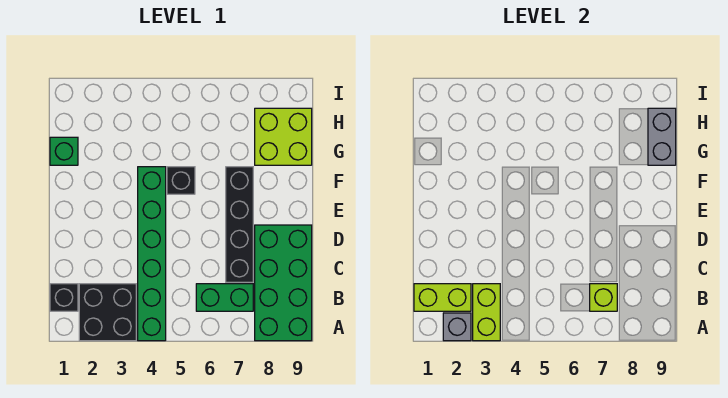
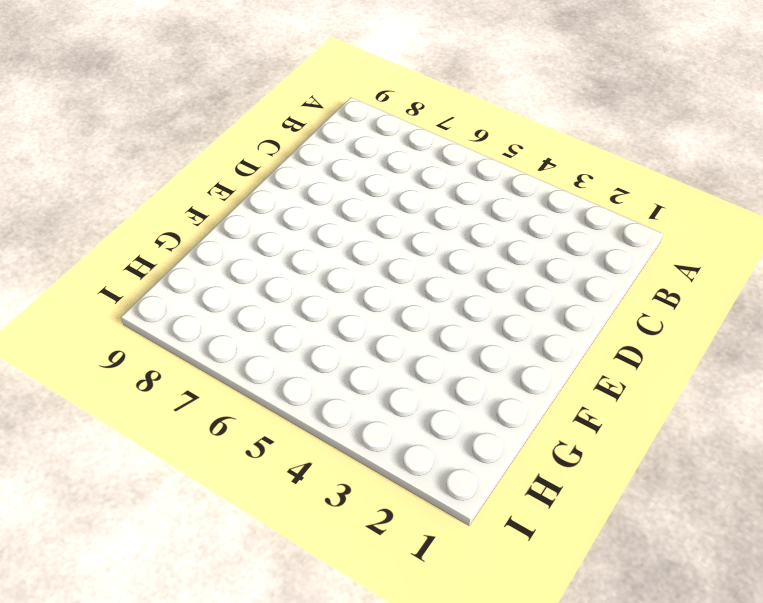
none -> black 2x2 brick [79,284,136,341]
none -> green 1x6 brick [138,167,166,341]
none -> green 2x4 brick [255,225,312,341]

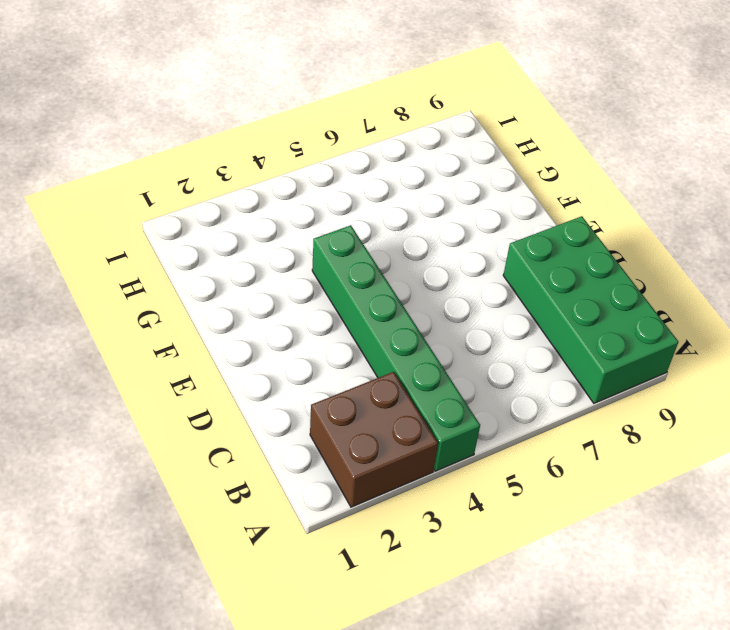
brown 2x2 brick [310,372,438,507] -> black 2x2 brick [79,284,136,341]
none -> black 1x1 brick [50,284,78,311]
none -> green 1x2 brick [196,284,253,311]
none -> black 1x4 brick [226,167,253,282]

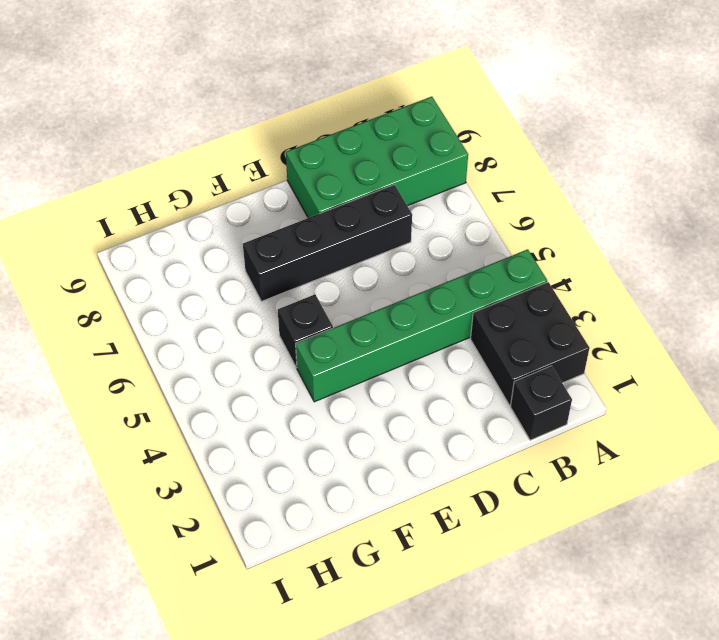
none -> green 1x2 brick [196,284,253,311]
none -> green 1x1 brick [50,137,78,165]
none -> lime 2x2 brick [255,108,312,165]

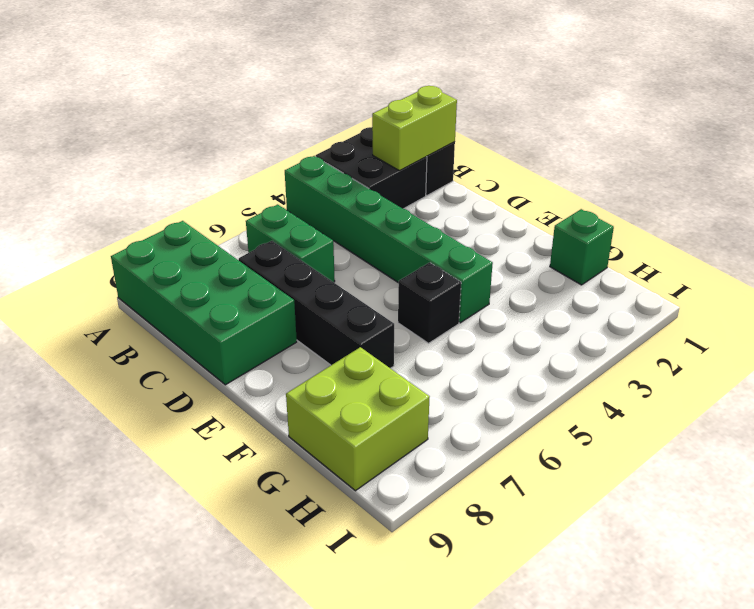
green 1x2 brick [246,204,335,282] -> green 1x2 brick turned to [196,284,253,311]
none -> grey 1x1 brick [443,313,471,341]
none -> lime 1x2 brick [473,284,500,341]
none -> lime 1x1 brick [590,284,617,311]

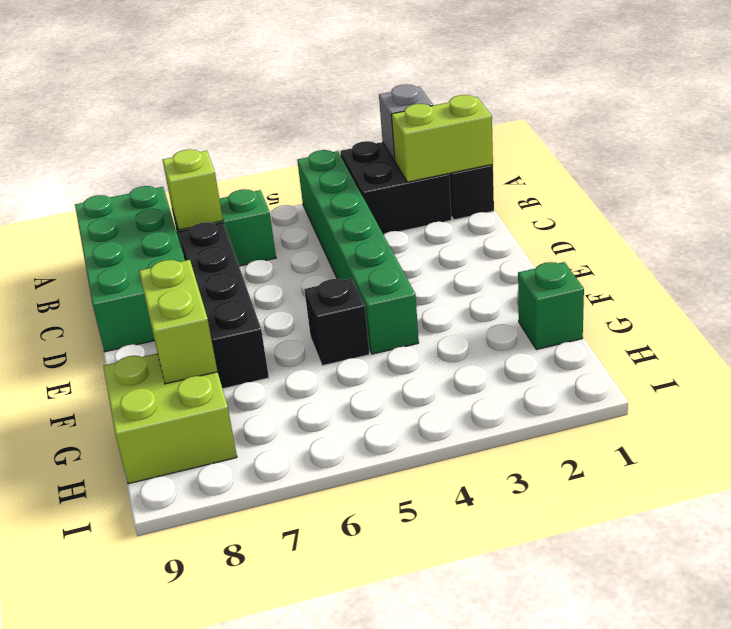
lime 1x2 brick [139,260,218,384] -> lime 1x2 brick moved to [473,284,500,341]
none -> grey 1x2 brick [648,108,676,165]

